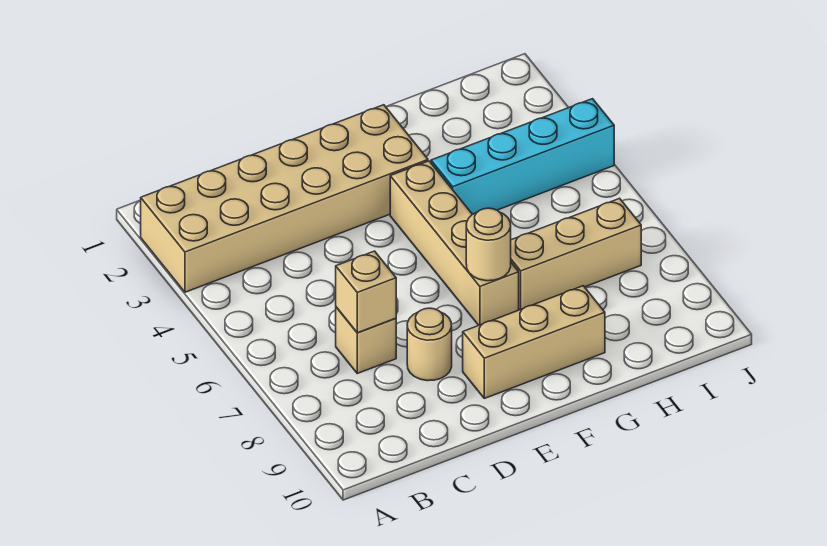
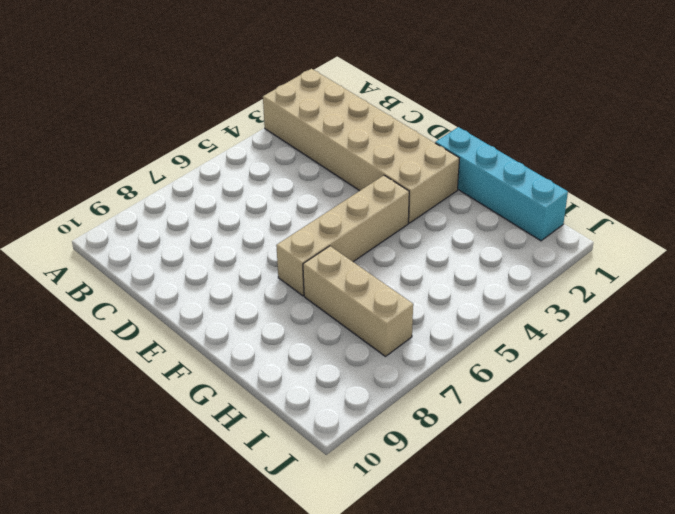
cyan 1x4 brick [435,127,568,241] -> cyan 1x4 brick moved to [431,99,614,214]
none -> tan 1x1 brick [336,307,396,373]
none -> tan 1x1 round brick [407,308,452,381]

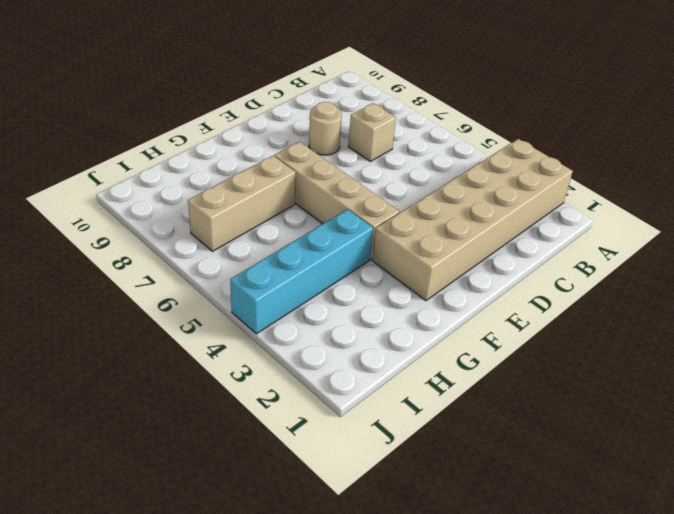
none -> tan 1x3 brick [463,286,605,398]
none -> tan 1x1 brick [336,251,396,333]

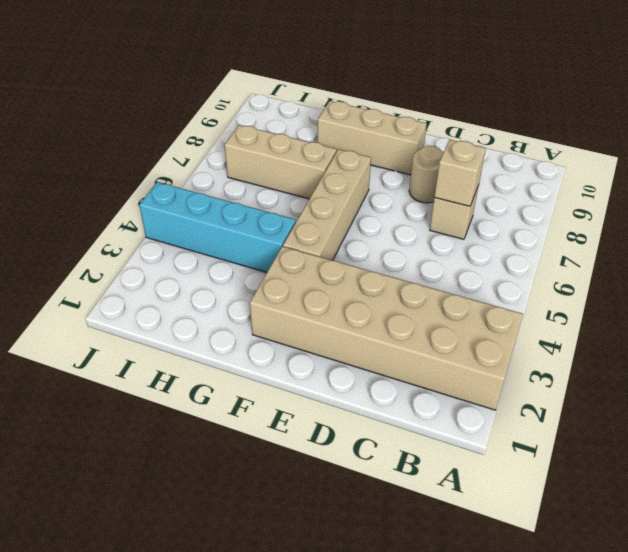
none -> tan 1x1 round brick [466,208,511,281]

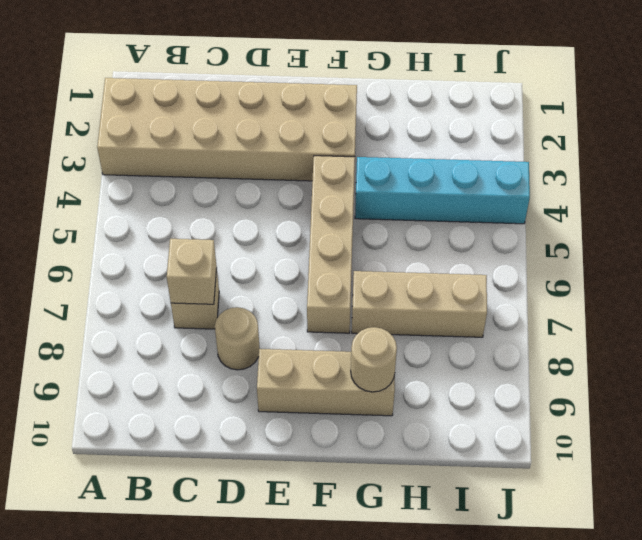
tan 1x1 round brick [351,327,397,392] -> tan 1x1 round brick moved to [466,208,511,281]

